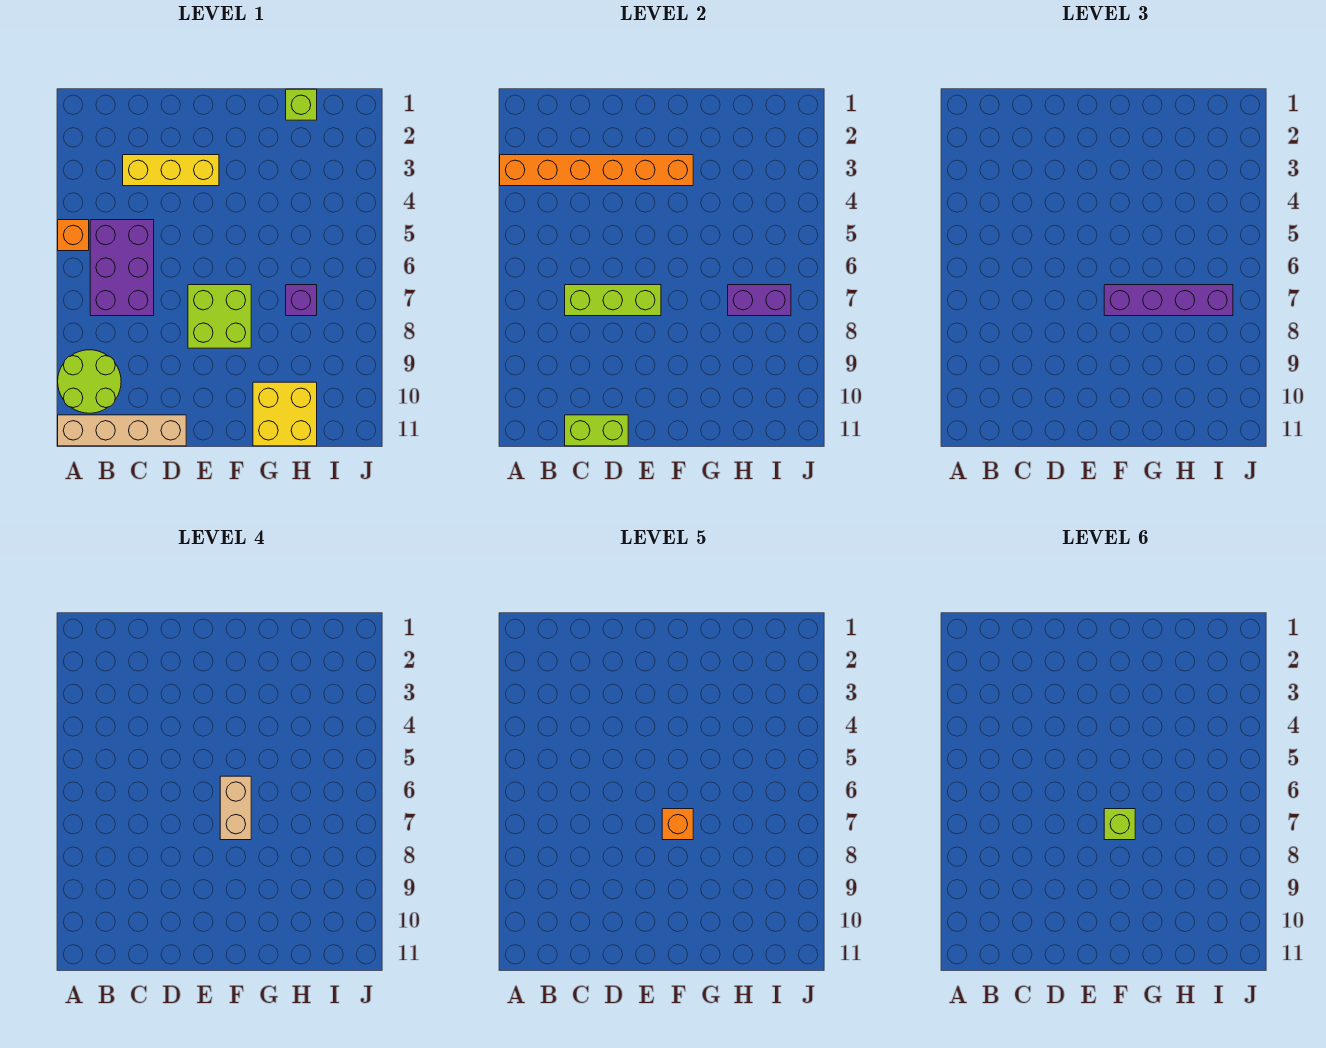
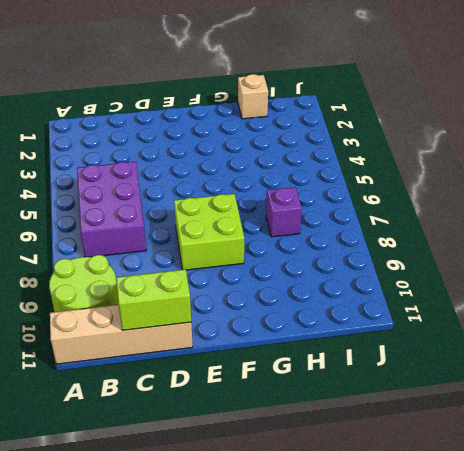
tan 1x1 brick [238,74,268,119] -> lime 1x1 brick [286,89,317,120]
none -> orange 1x1 brick [58,220,89,251]
none -> yellow 1x3 brick [123,155,219,186]
none -> yellow 2x2 brick [253,382,317,446]

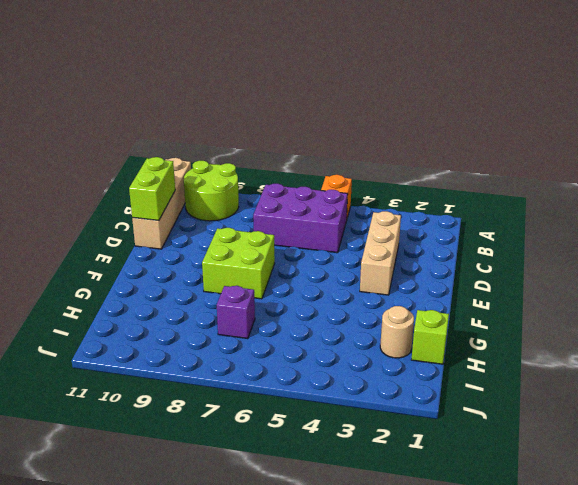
tan 1x3 brick [360,211,401,295] -> yellow 1x3 brick [123,155,219,186]
tan 1x1 round brick [380,306,414,358] -> none
none -> yellow 2x2 brick [253,382,317,446]
none -> orange 1x6 brick [500,155,693,186]
none -> lime 1x3 brick [565,285,661,316]

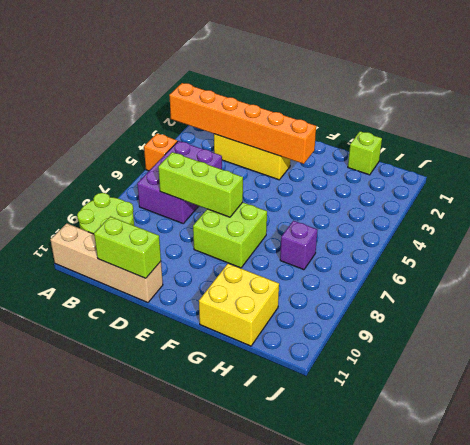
none -> purple 1x2 brick [728,285,791,316]
none -> purple 1x4 brick [1104,285,1233,316]
none -> tan 1x2 brick [220,776,251,840]

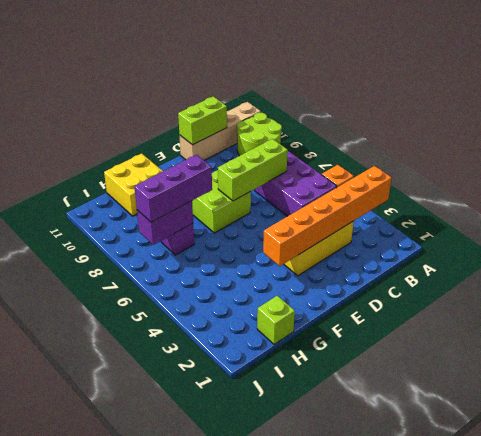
purple 1x3 brick [134,155,212,222] -> purple 1x4 brick [1104,285,1233,316]
none -> tan 1x2 brick [220,776,251,840]
none -> orange 1x1 brick [662,809,693,840]
none -> lime 1x1 brick [1104,809,1135,840]

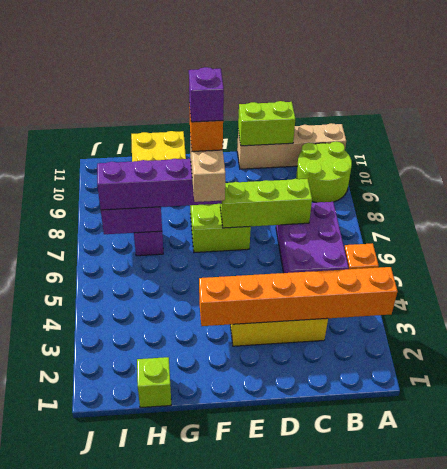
purple 1x1 brick [189,67,224,122] -> lime 1x1 brick [1104,809,1135,840]

